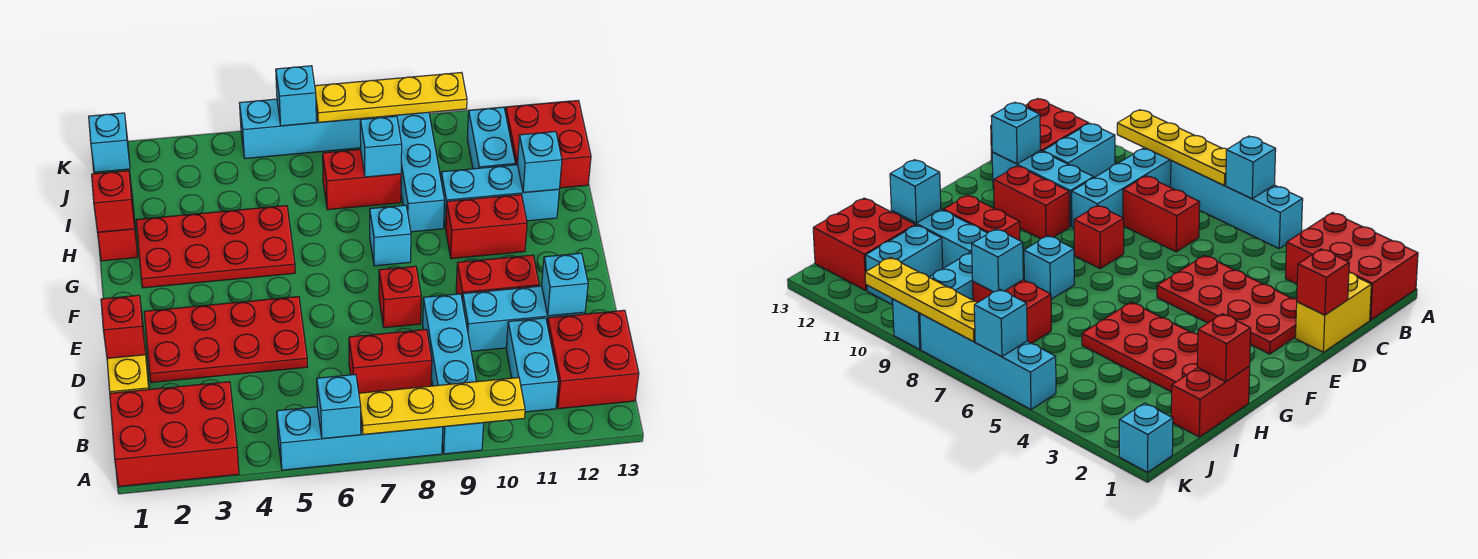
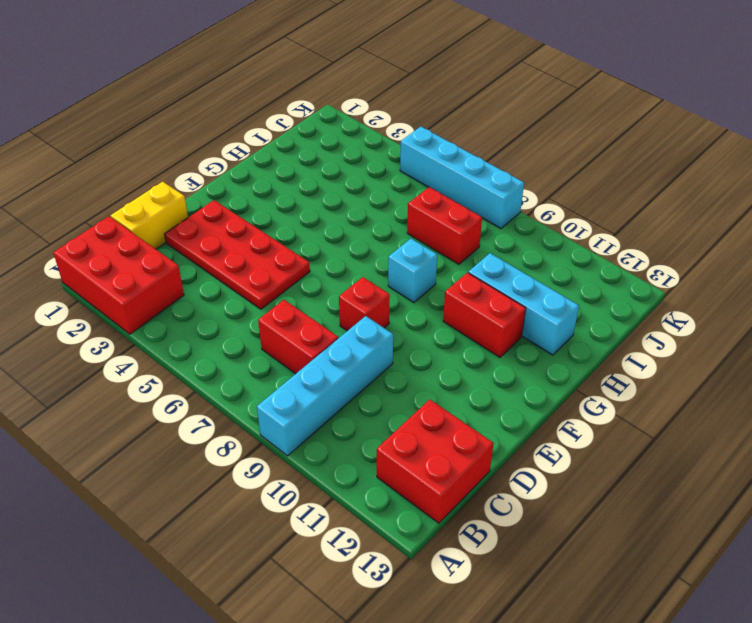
none -> cyan 1x4 brick [277,407,443,470]
none -> cyan 1x2 brick [506,318,558,412]
none -> cyan 1x3 brick [463,286,585,351]
none -> red 1x2 brick [456,255,539,302]

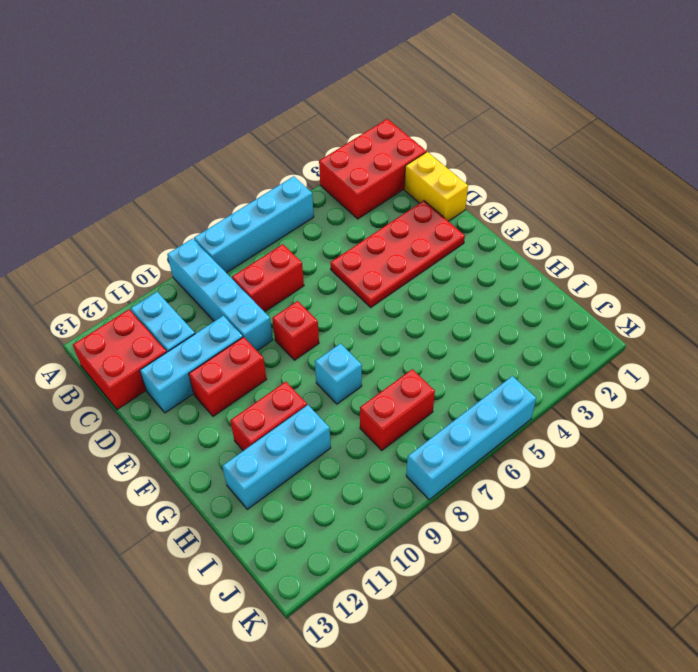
none -> red 2x4 plate [136,206,295,288]
none -> red 1x2 brick [98,171,138,261]
none -> cyan 1x4 brick [392,112,445,232]
none -> cyan 1x2 brick [467,107,515,169]

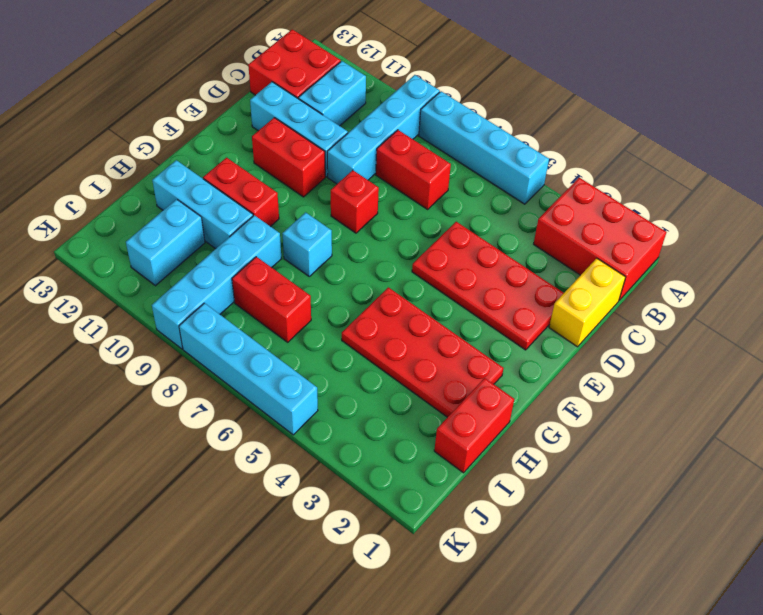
none -> red 2x2 brick [506,100,591,188]
none -> cyan 1x1 brick [89,113,130,172]
none -> cyan 1x1 brick [317,374,361,439]
none -> yellow 1x4 plate [359,378,525,435]

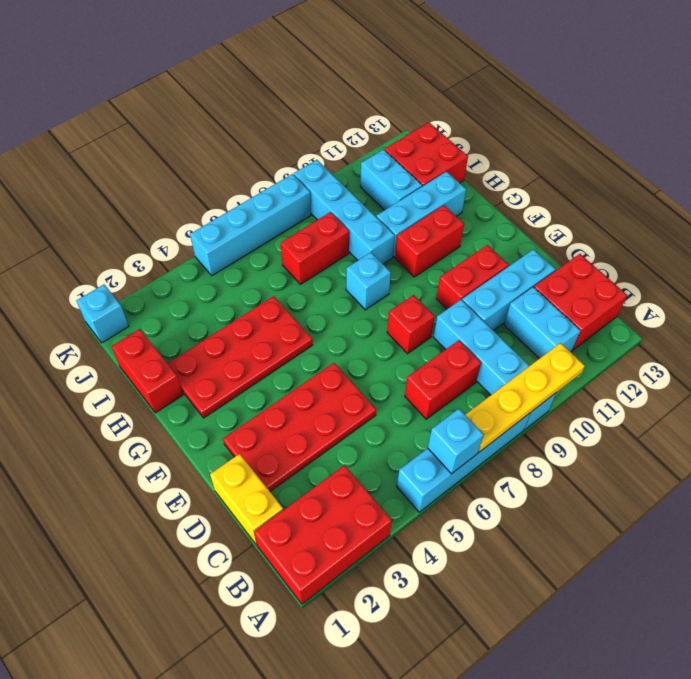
none -> red 1x1 brick [101,295,146,358]
none -> cyan 1x1 brick [542,253,588,316]
none -> red 1x1 brick [92,171,135,232]
none -> cyan 1x1 brick [518,132,562,193]

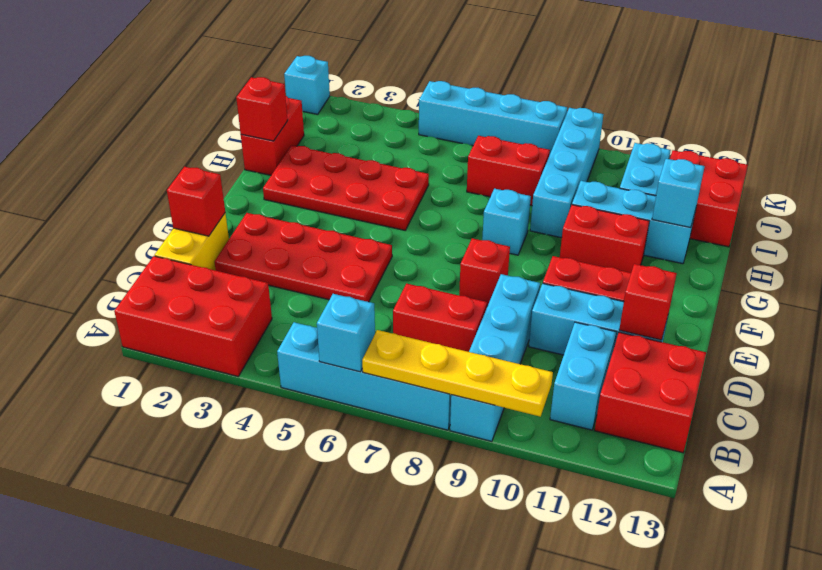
red 1x1 brick [619,264,677,340] -> cyan 1x1 brick [542,253,588,316]
none -> cyan 1x1 brick [360,116,402,177]
none -> cyan 1x1 brick [276,66,316,126]
none -> yellow 1x4 plate [315,72,467,122]

